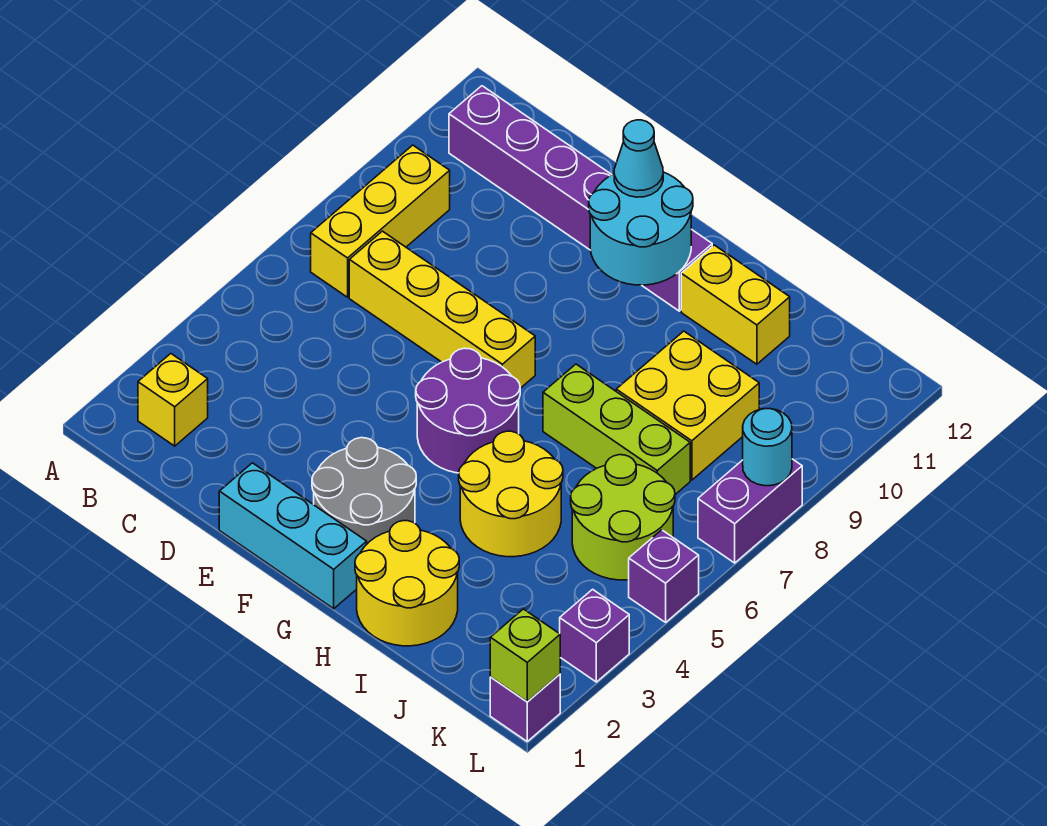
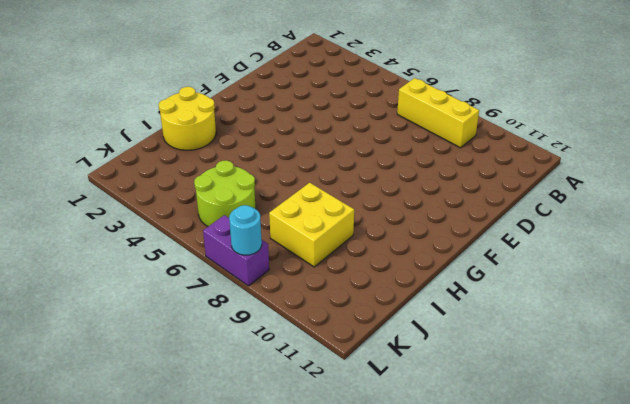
none -> yellow 1x1 brick [138,354,208,446]
none -> purple 1x6 brick [449,86,712,311]
none -> yellow 1x4 brick [349,231,535,388]

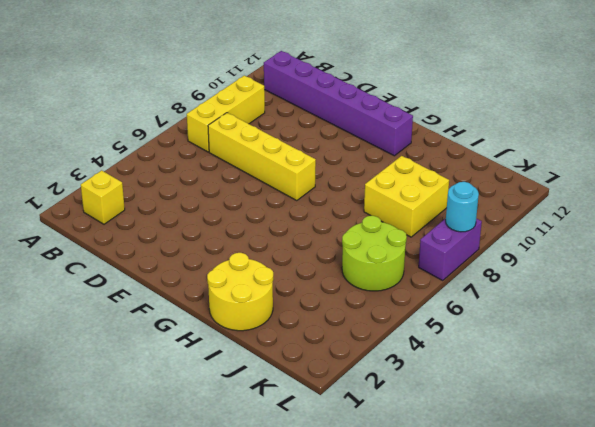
none -> cyan 1x3 brick [219,463,367,609]
none -> grey 2x2 round brick [312,438,416,544]
none -> purple 2x2 round brick [416,348,520,473]

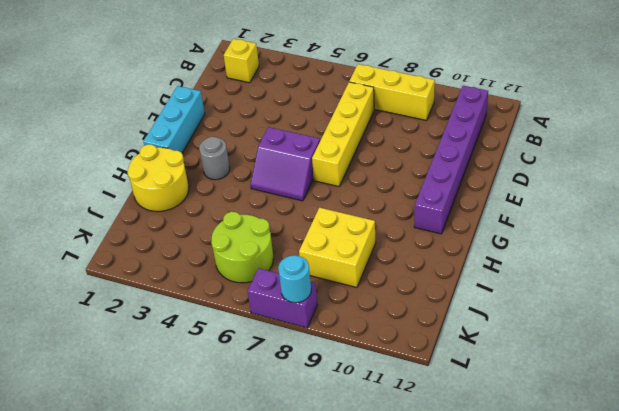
purple 2x2 slope [251,127,320,201] -> purple 2x2 round brick [416,348,520,473]
grey 1x1 round brick [199,137,230,180] -> grey 2x2 round brick [312,438,416,544]
none -> yellow 2x2 round brick [459,431,563,557]
none -> lime 1x3 brick [543,364,690,494]
none -> yellow 1x2 brick [681,245,790,364]

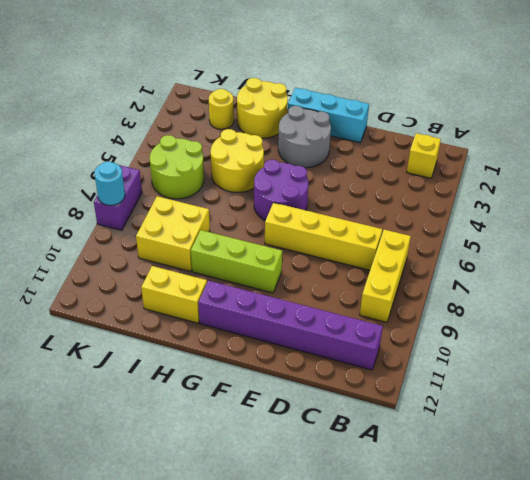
lime 1x3 brick [191,230,282,293] -> lime 1x3 brick moved to [543,364,690,494]
yellow 1x1 round brick [209,89,234,129] -> none
none -> purple 1x1 brick [490,674,560,741]
none -> purple 1x1 brick [560,589,629,682]
none -> purple 1x1 brick [629,530,699,622]

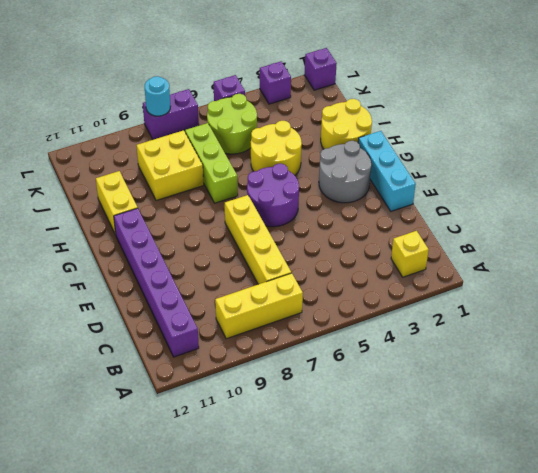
none -> cyan 2x2 round brick [589,172,693,285]
none -> lime 1x1 brick [490,609,560,702]
none -> cyan 1x1 cone [614,120,663,197]

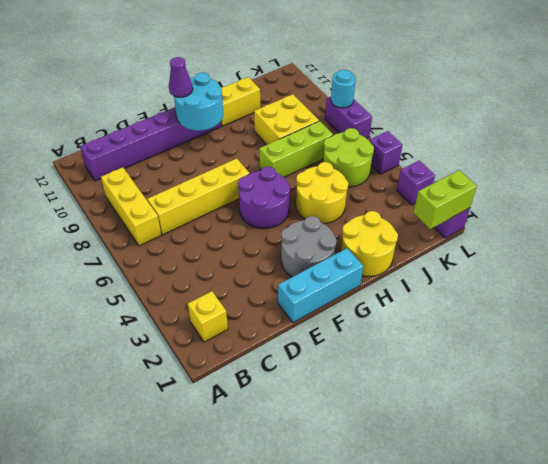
purple 1x1 cone [169,57,193,97] -> cyan 1x1 cone [614,120,663,197]
lime 1x2 brick [414,170,477,229] -> lime 1x1 brick [490,609,560,702]

